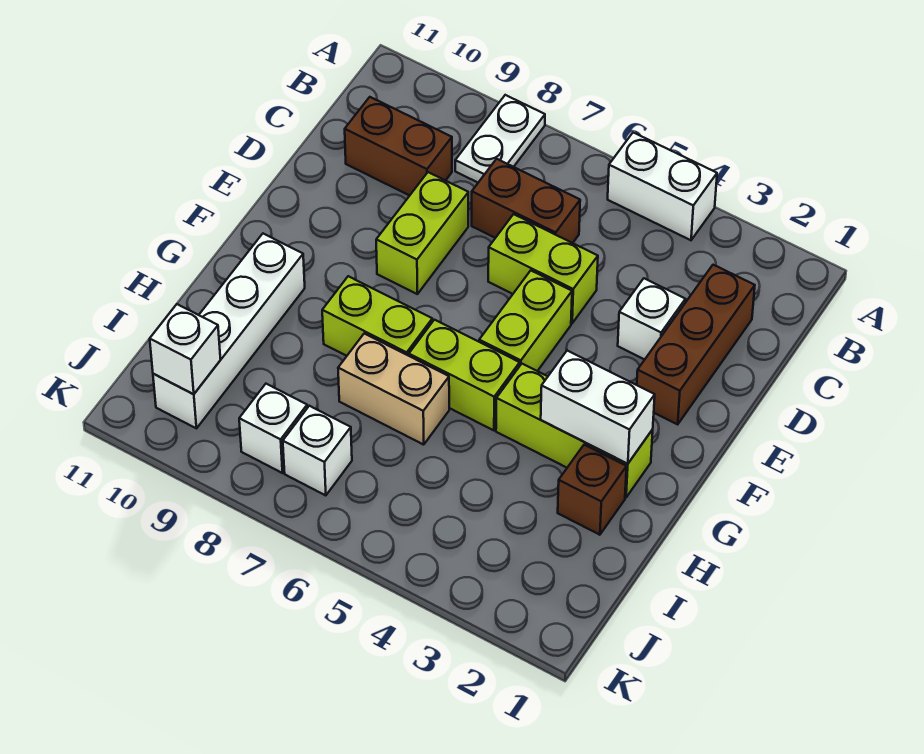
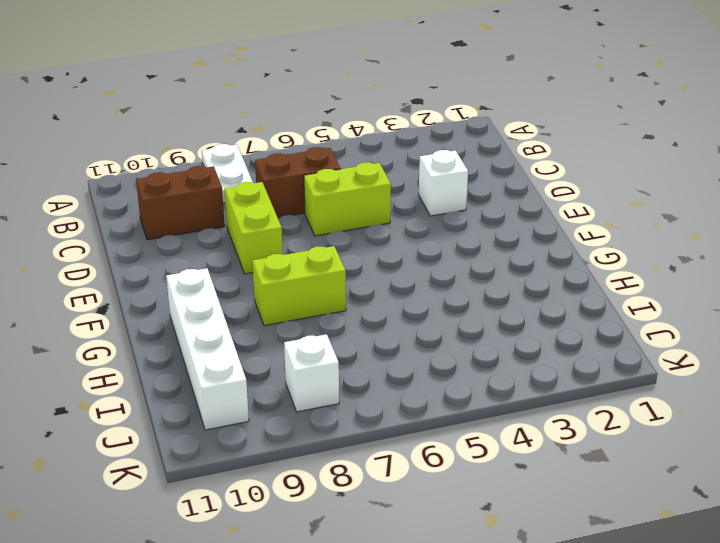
none -> white 1x2 brick [608,133,717,240]
none -> brown 1x3 brick [637,265,755,424]
none -> lime 1x2 brick [479,271,572,371]

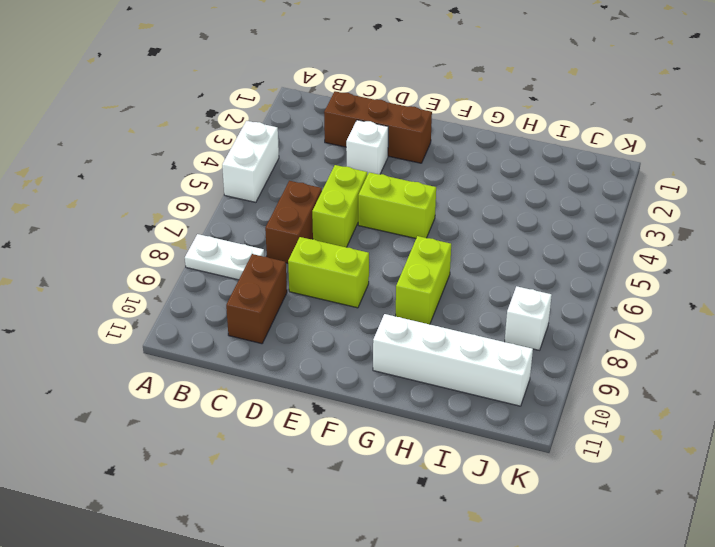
none -> lime 1x3 brick [496,364,653,497]
none -> lime 1x2 brick [409,320,520,430]
none -> brown 1x1 brick [558,445,627,535]

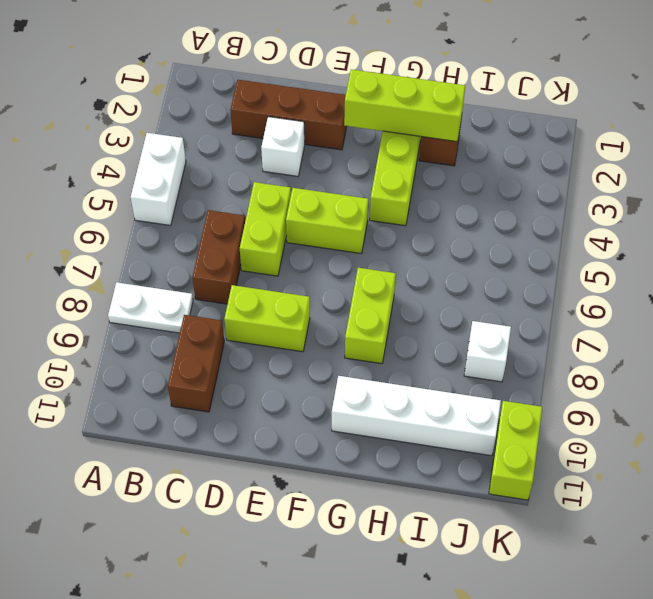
lime 1x3 brick [344,69,465,142] -> white 1x2 brick [541,351,655,464]
lime 1x2 brick [489,401,542,500] -> lime 1x2 brick moved to [409,320,520,430]
none -> tan 1x2 brick [338,334,449,445]
none -> white 1x1 brick [283,406,352,496]
none -> white 1x1 brick [150,304,221,394]

